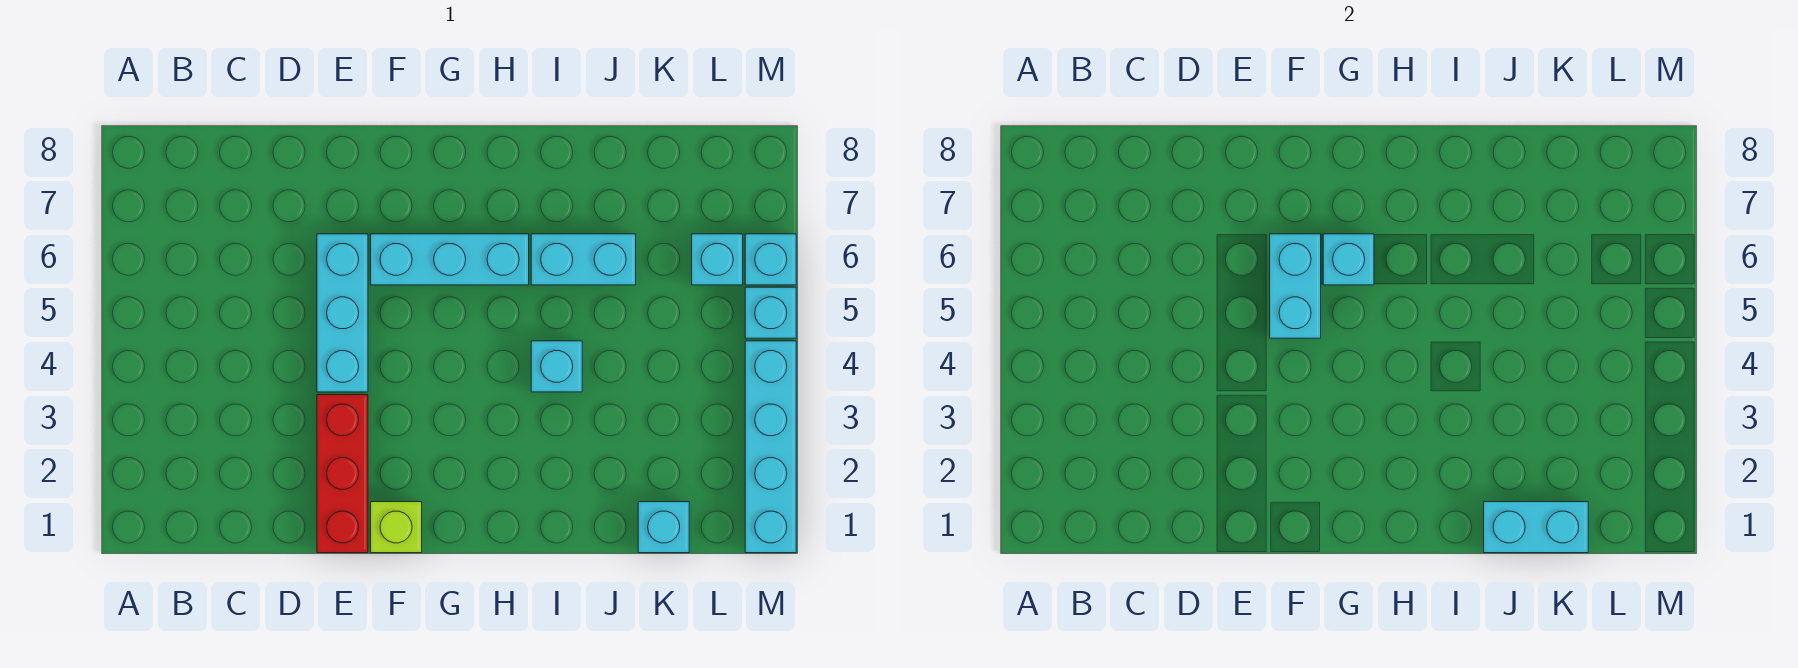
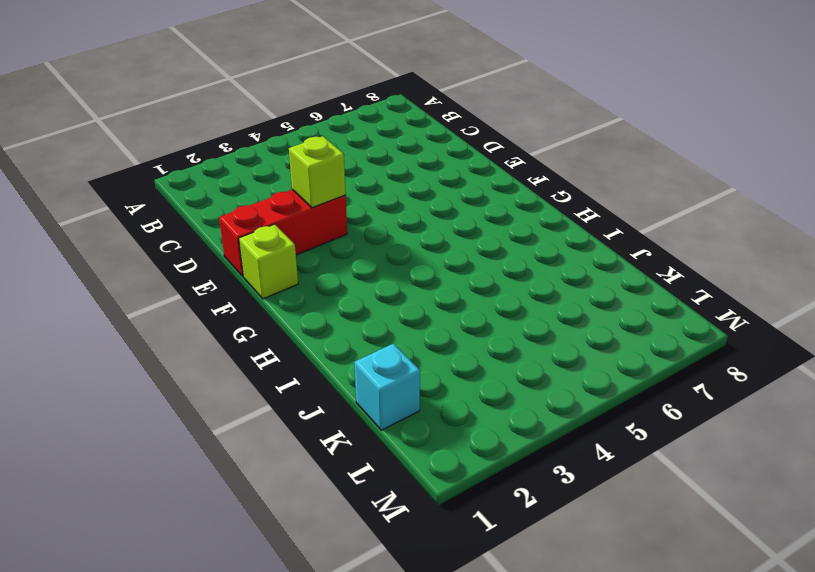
lime 1x1 brick [289,136,346,208] -> none
none -> cyan 1x3 brick [317,234,368,392]
none -> cyan 1x3 brick [371,234,529,285]
none -> cyan 1x1 brick [531,341,582,392]

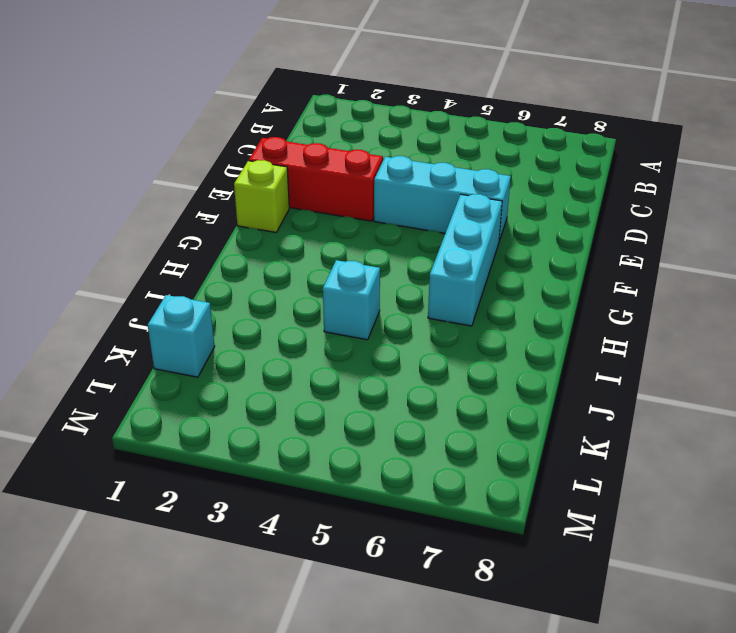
none -> cyan 1x2 brick [531,234,636,285]
none -> cyan 1x1 brick [692,234,743,285]
none -> cyan 1x4 brick [745,341,796,553]

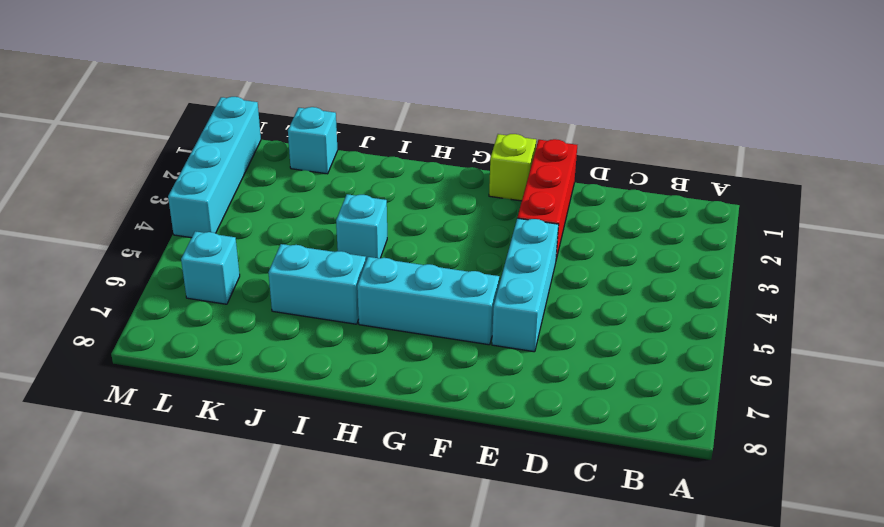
none -> cyan 1x1 brick [745,287,796,338]
none -> cyan 1x1 brick [745,234,796,285]
none -> cyan 1x2 brick [1270,234,1321,338]

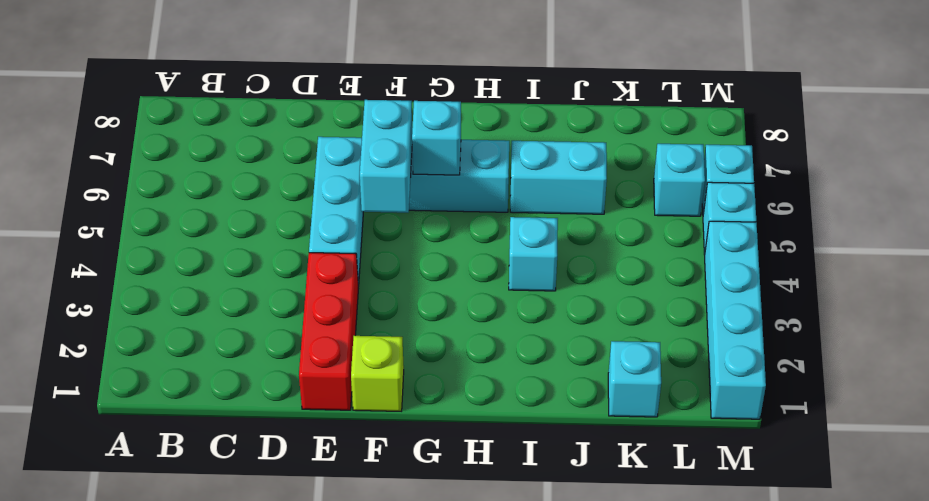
none -> cyan 1x2 brick [1484,502,1588,553]

